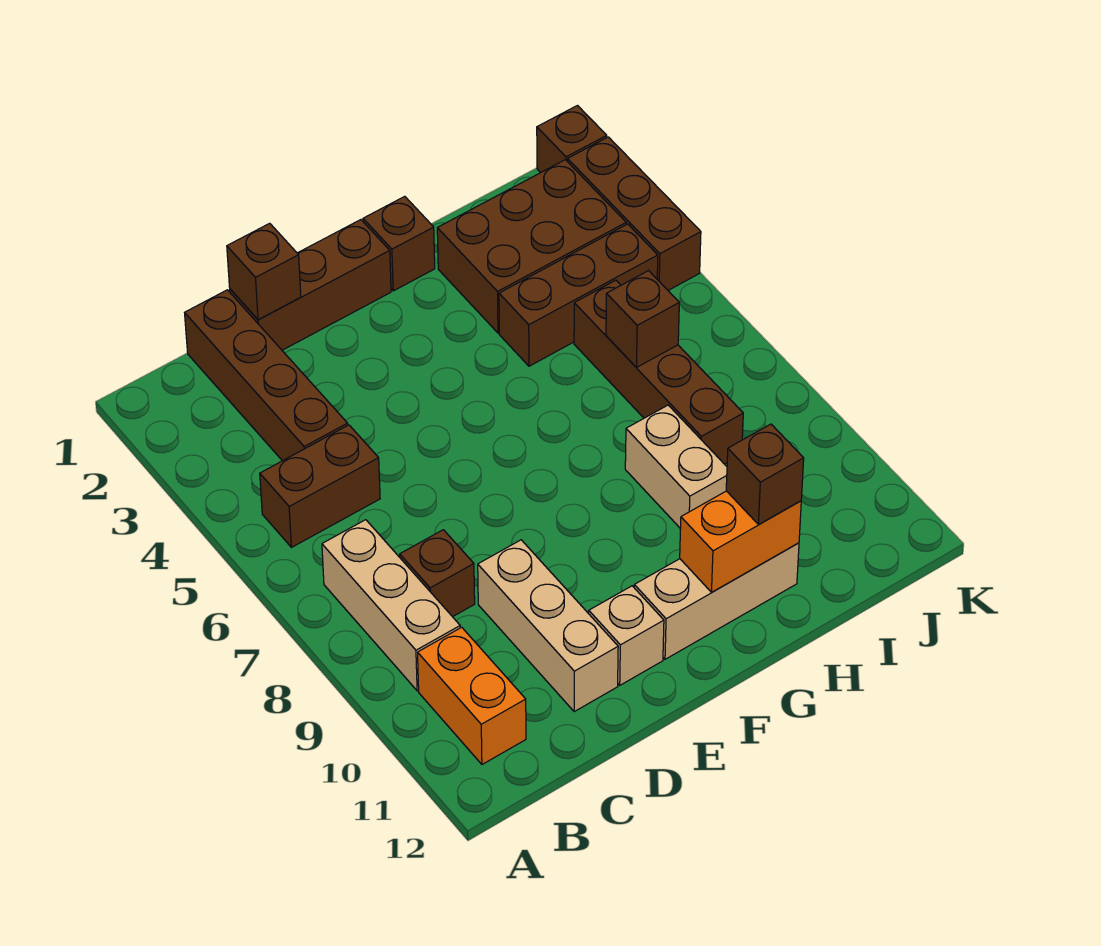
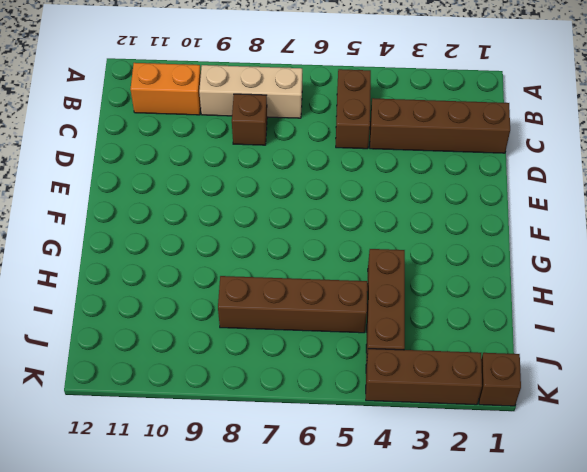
none -> brown 1x3 brick [230,220,391,350]
none -> tan 1x3 brick [478,540,618,712]
none -> tan 1x1 brick [589,586,664,685]

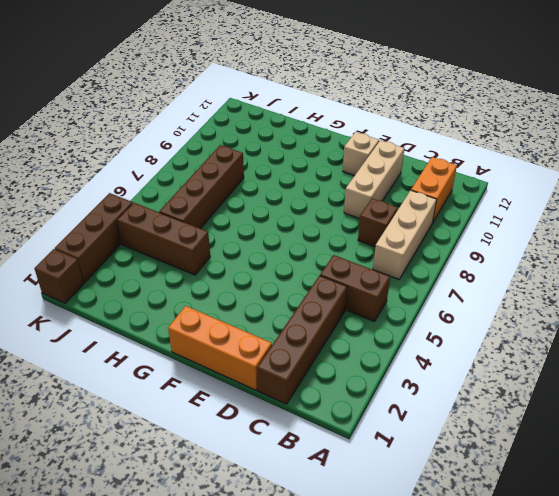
orange 1x3 brick [168,306,272,390] -> brown 1x3 brick [230,220,391,350]
none -> tan 1x3 brick [634,543,799,659]
none -> brown 1x1 brick [363,196,435,291]
none -> brown 2x3 brick [437,160,626,333]

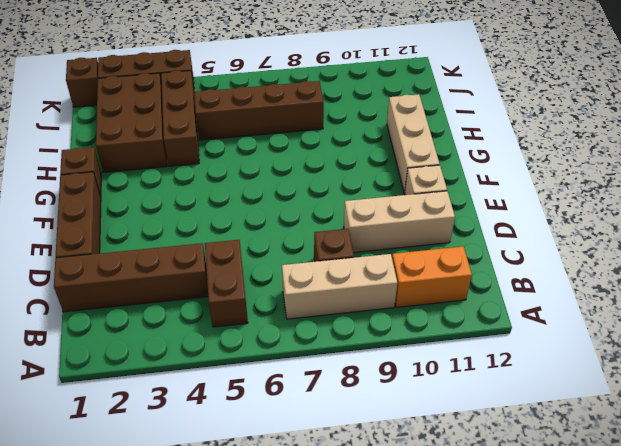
none -> tan 1x2 brick [625,405,727,529]
none -> brown 1x1 brick [227,223,301,320]
none -> orange 1x2 brick [680,491,801,592]

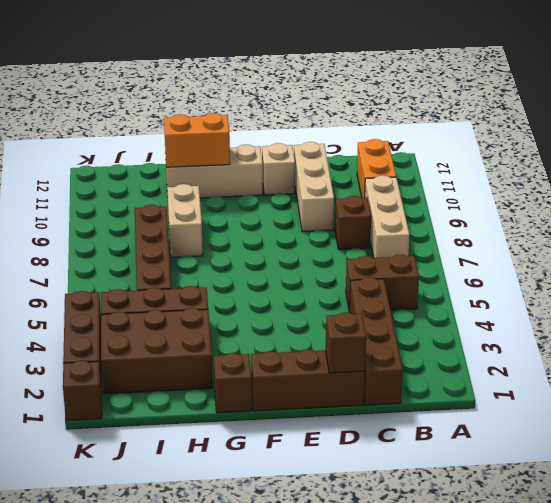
none -> brown 1x1 brick [606,271,679,367]
none -> brown 1x1 brick [726,424,804,525]

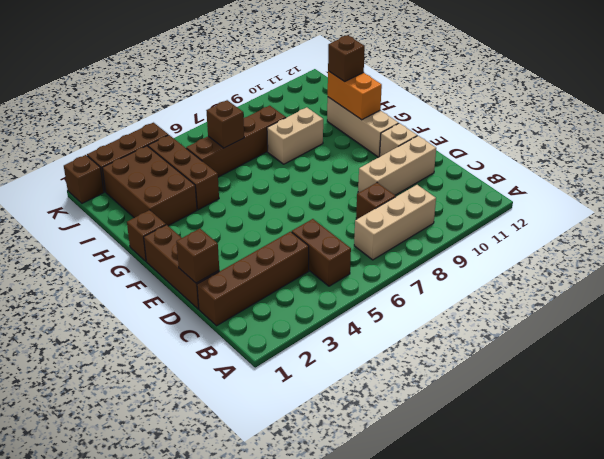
none -> orange 1x2 brick [418,627,526,764]

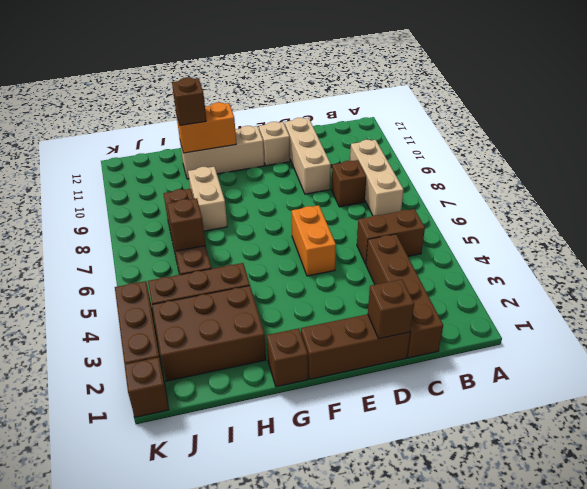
orange 1x2 brick [292,205,336,276] -> orange 1x2 brick moved to [418,627,526,764]

